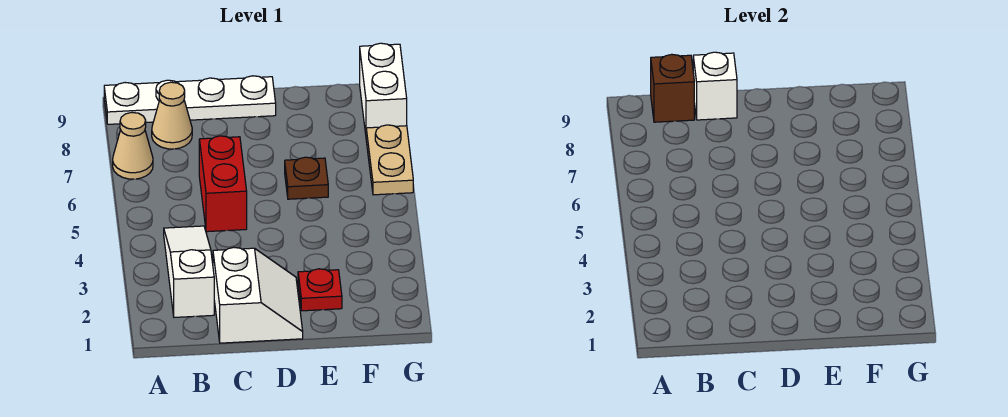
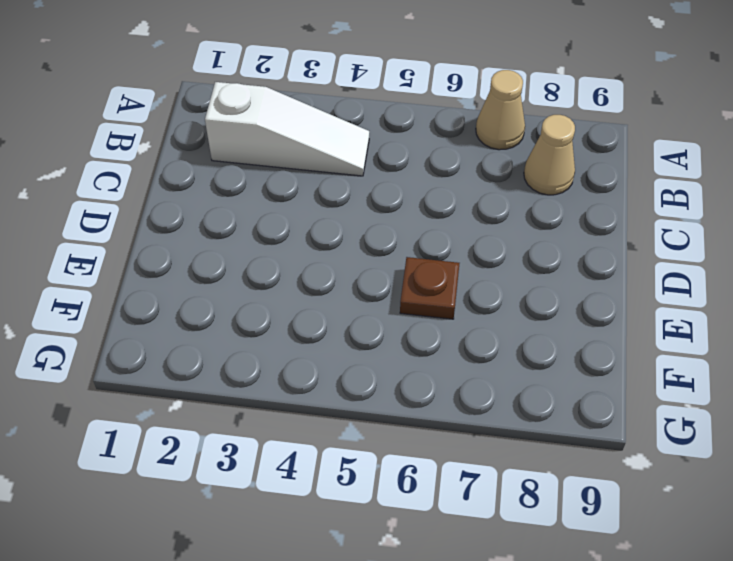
none -> white 1x4 plate [104,76,276,124]
none -> white 2x2 slope [213,248,303,343]
none -> red 1x2 brick [199,136,247,232]

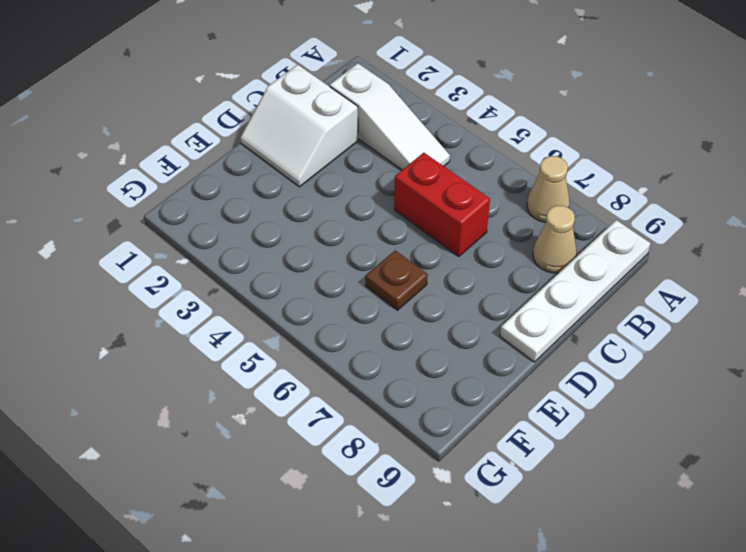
none -> red 1x1 plate [298,269,342,311]
none -> tan 1x2 plate [366,125,413,195]
none -> white 1x2 brick [360,43,407,134]

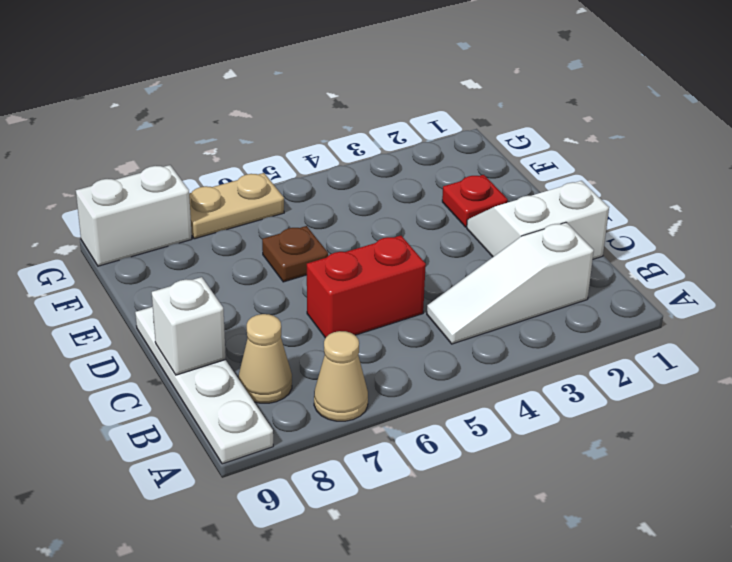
none -> brown 1x1 brick [651,54,694,122]

